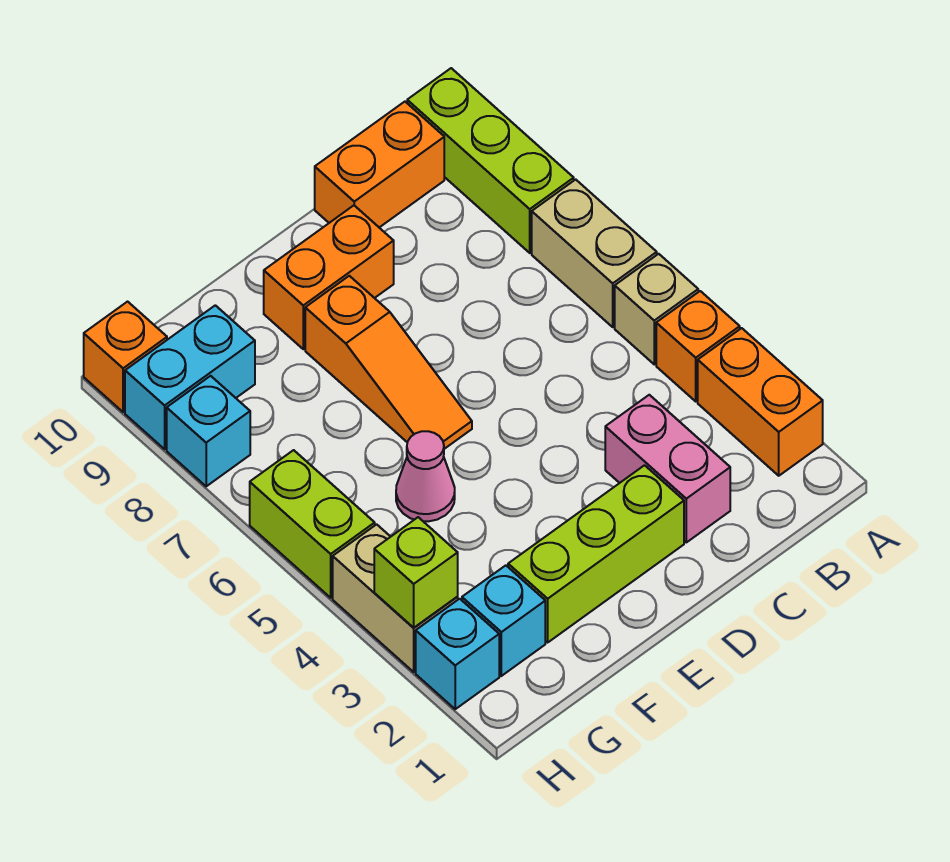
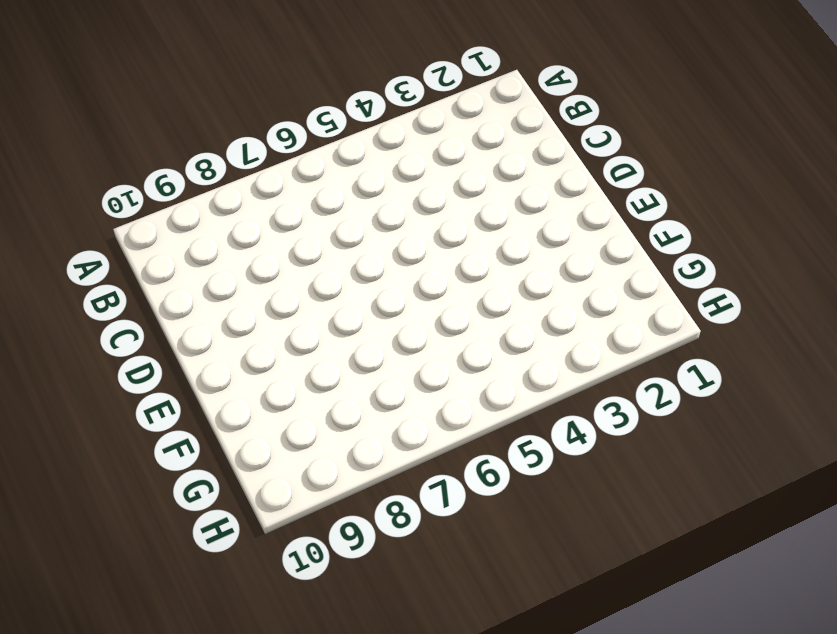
none -> orange 1x2 brick [698,328,823,476]
none -> orange 1x1 brick [656,291,740,401]
none -> tan 1x1 brick [615,254,698,364]

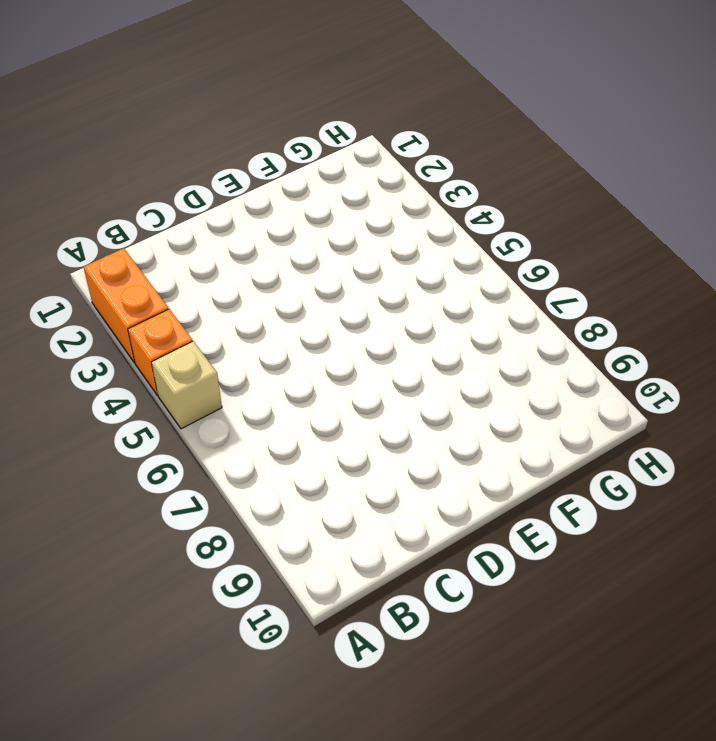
none -> tan 1x2 brick [532,180,657,327]
none -> lime 1x3 brick [407,68,574,253]
none -> orange 1x2 brick [315,102,444,227]

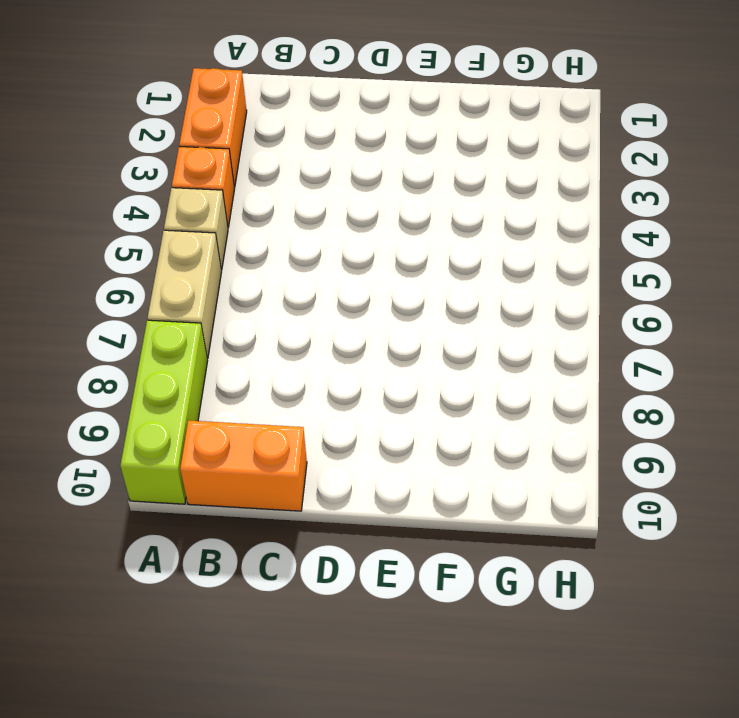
none -> pink 1x2 brick [605,395,730,542]
none -> lime 1x3 brick [508,465,684,642]
none -> orange 1x2 brick [264,206,394,349]

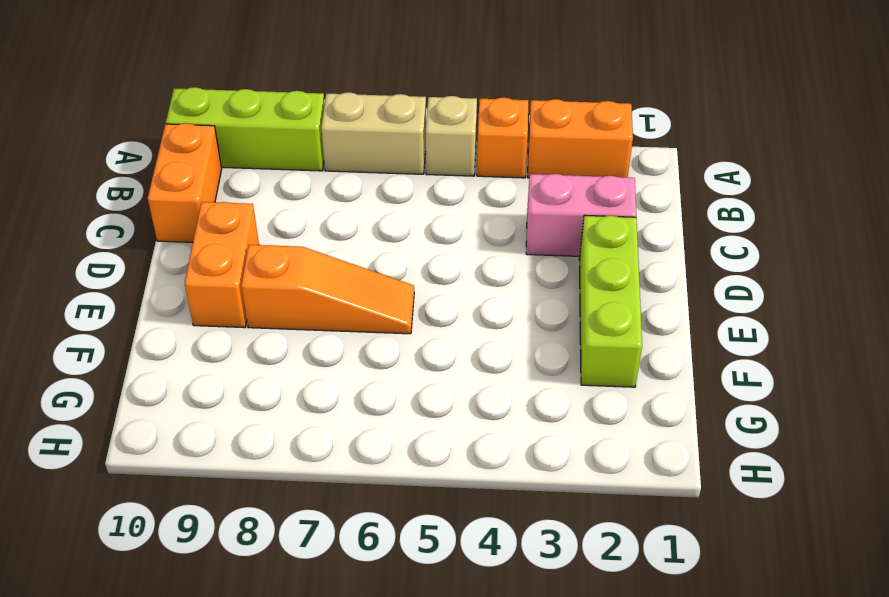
none -> pink 1x1 cone [396,431,455,521]
none -> cyan 1x1 brick [462,565,545,676]
none -> cyan 1x2 brick [125,305,255,449]

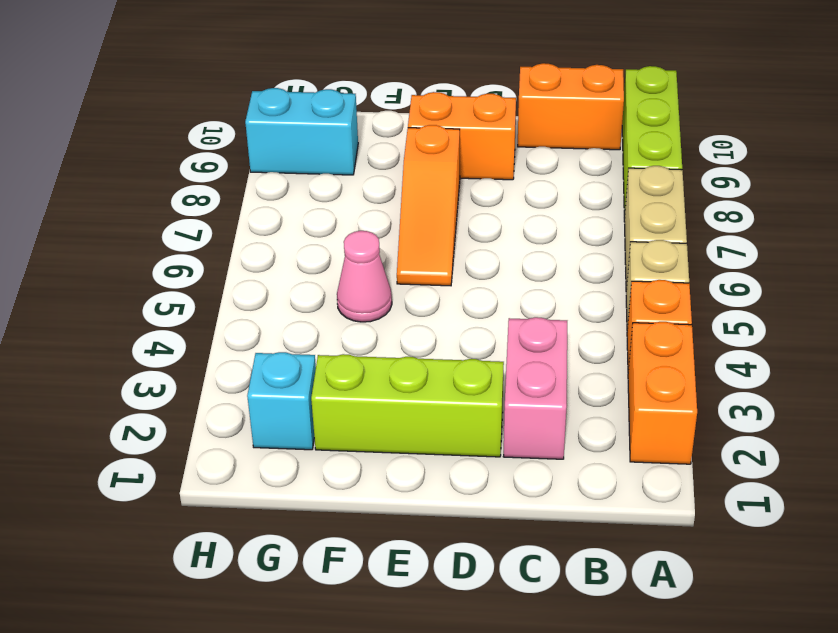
none -> cyan 1x1 brick [416,599,499,709]
none -> tan 1x2 brick [333,524,458,672]
none -> lime 1x2 brick [250,450,375,598]

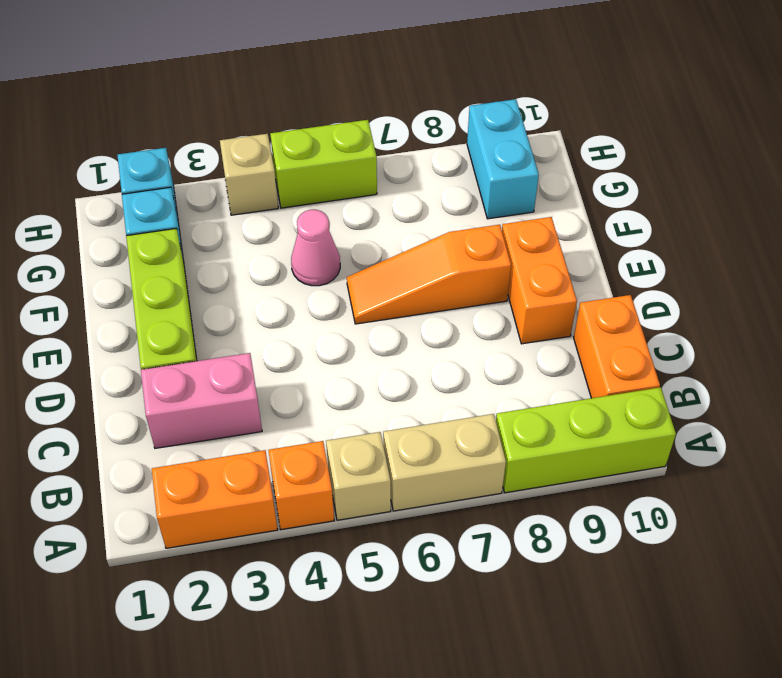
tan 1x1 brick [220,134,278,215] -> tan 1x2 brick [333,524,458,672]
none -> cyan 1x1 brick [167,376,250,486]
none -> orange 1x1 brick [84,302,167,412]
none -> lime 1x1 brick [374,517,458,628]

